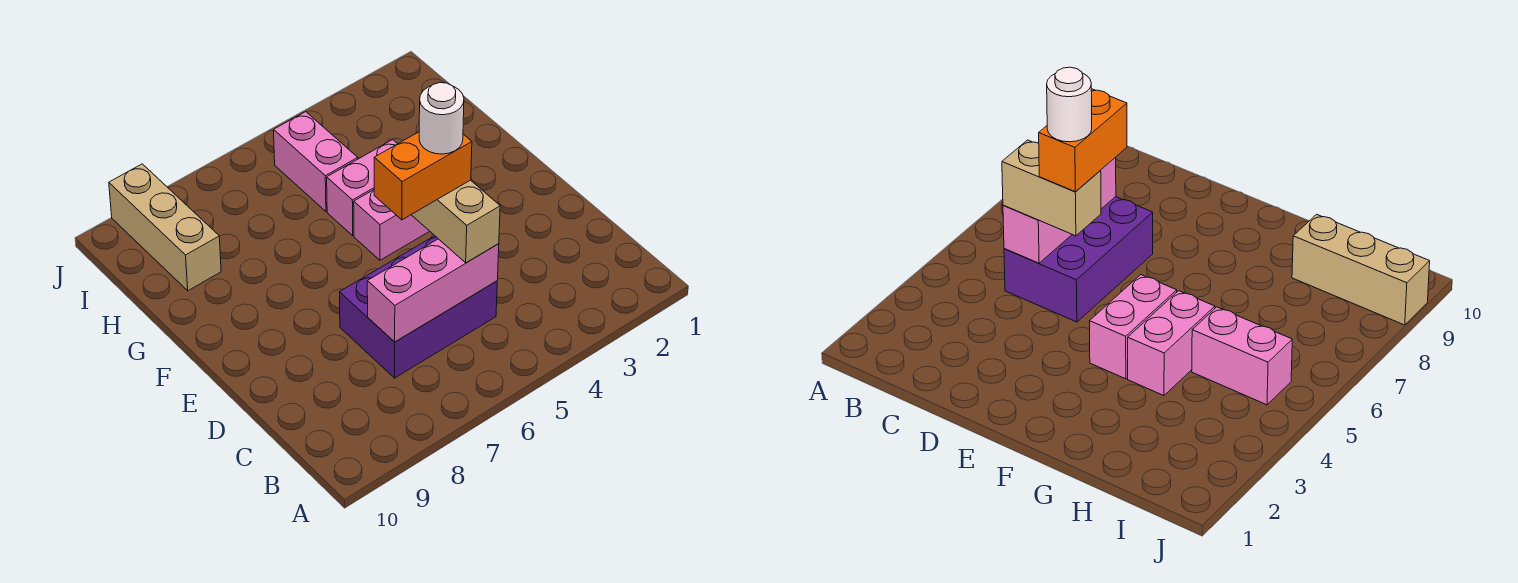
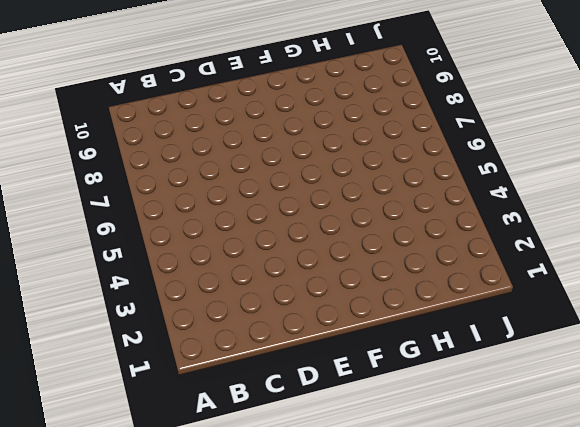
none -> purple 2x3 brick [340,236,497,378]
none -> pink 1x2 brick [354,190,430,260]

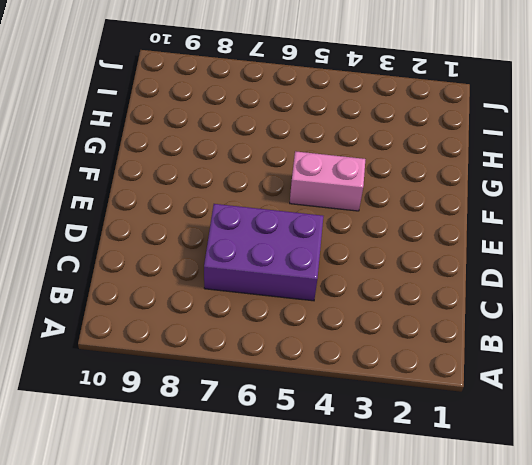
none -> pink 1x2 brick [327,140,397,236]
none -> pink 1x2 brick [274,112,358,211]

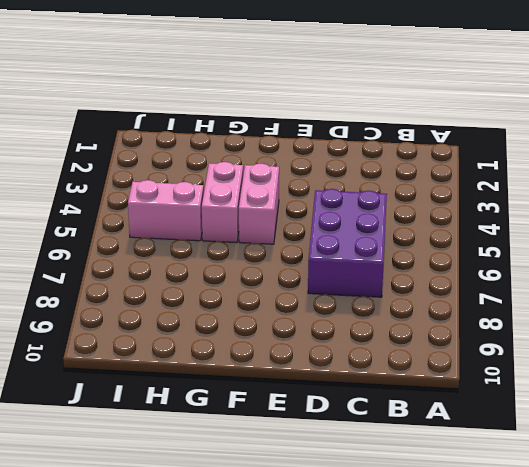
none -> tan 1x3 brick [109,164,221,291]
none -> pink 1x3 brick [367,239,499,342]

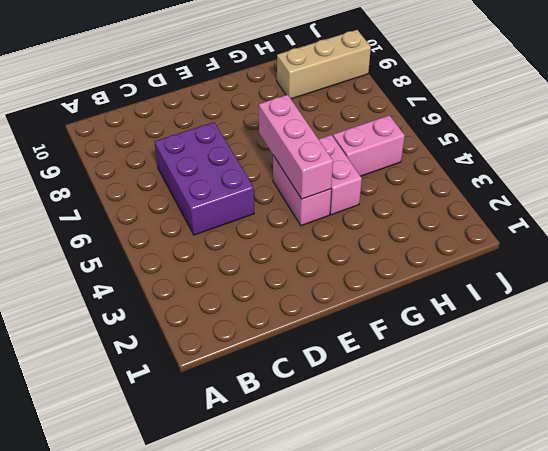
pink 1x3 brick [259,95,333,199] -> pink 1x3 brick moved to [367,239,499,342]
none -> tan 1x2 brick [411,180,500,263]
none -> orange 1x2 brick [374,132,472,220]

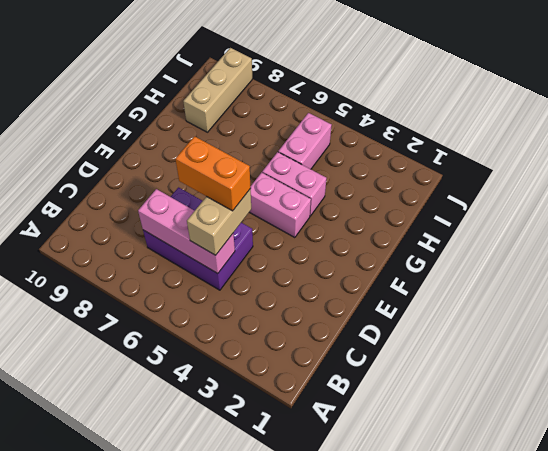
none -> white 1x1 round brick [419,83,464,154]

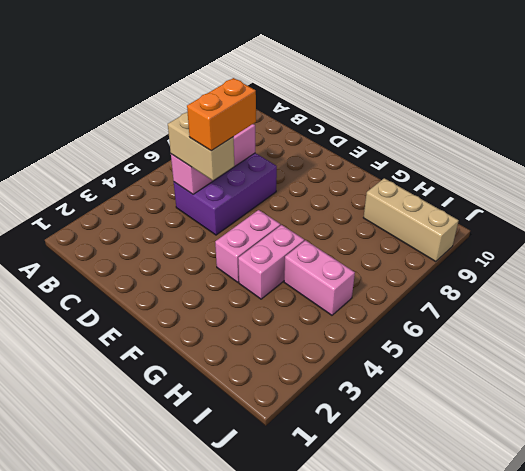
none -> white 1x1 round brick [419,83,464,154]

